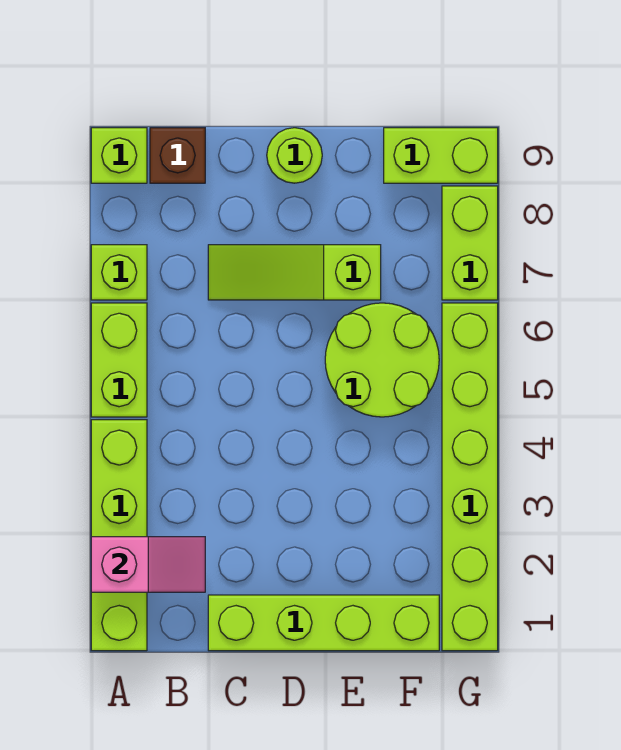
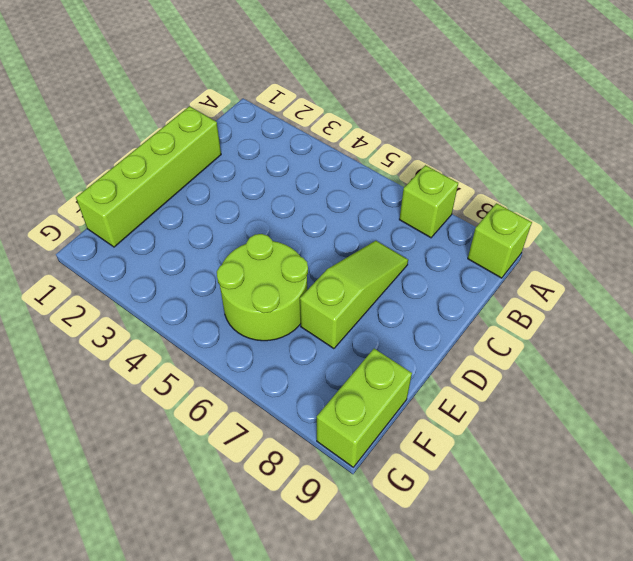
none -> lime 1x4 brick [91,420,147,651]
none -> lime 1x2 brick [91,303,147,417]
none -> brown 1x1 brick [150,128,205,183]

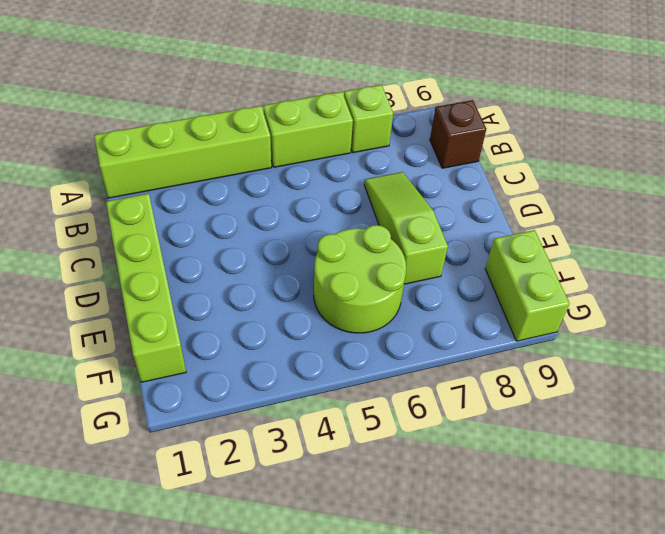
none -> lime 1x1 brick [91,128,147,183]
none -> lime 1x1 round brick [267,128,322,183]
none -> lime 1x6 brick [442,303,498,651]

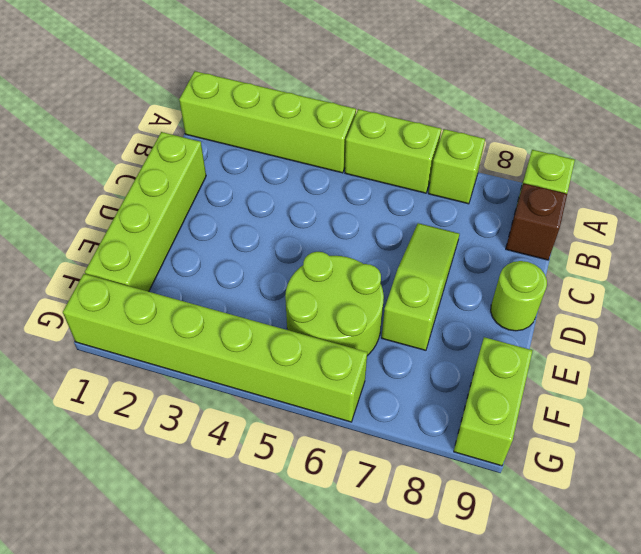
none -> lime 1x2 brick [442,186,498,300]
none -> pink 1x2 slope [91,537,205,592]

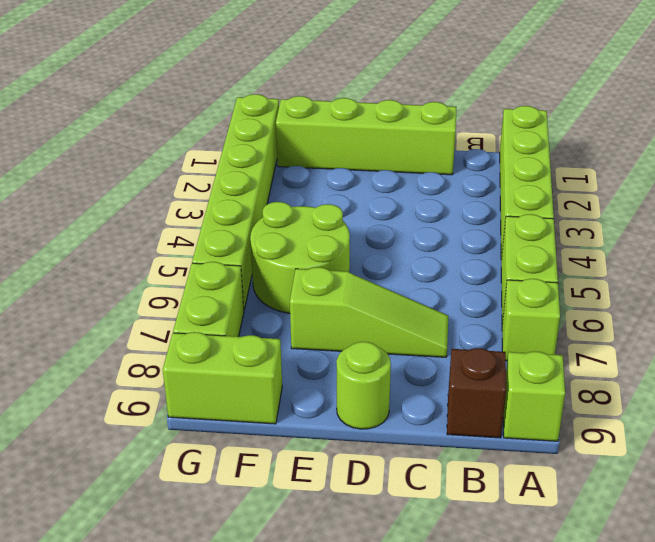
none -> pink 1x2 slope [91,537,205,592]

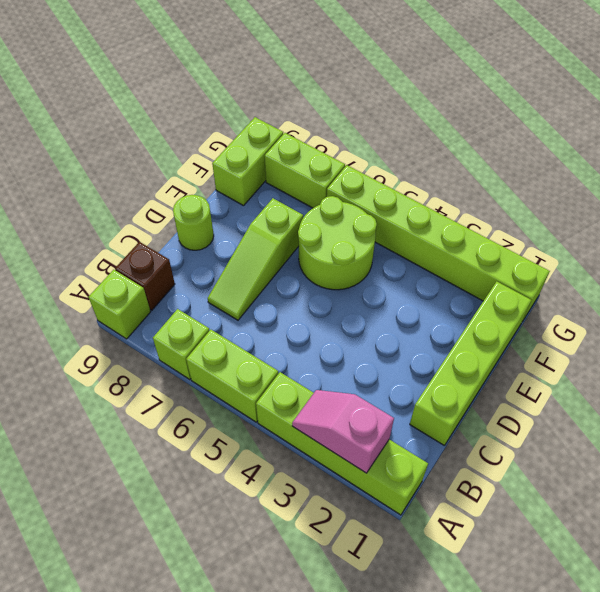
pink 1x2 slope [292,390,394,473] -> pink 1x2 slope turned to [91,537,205,592]

